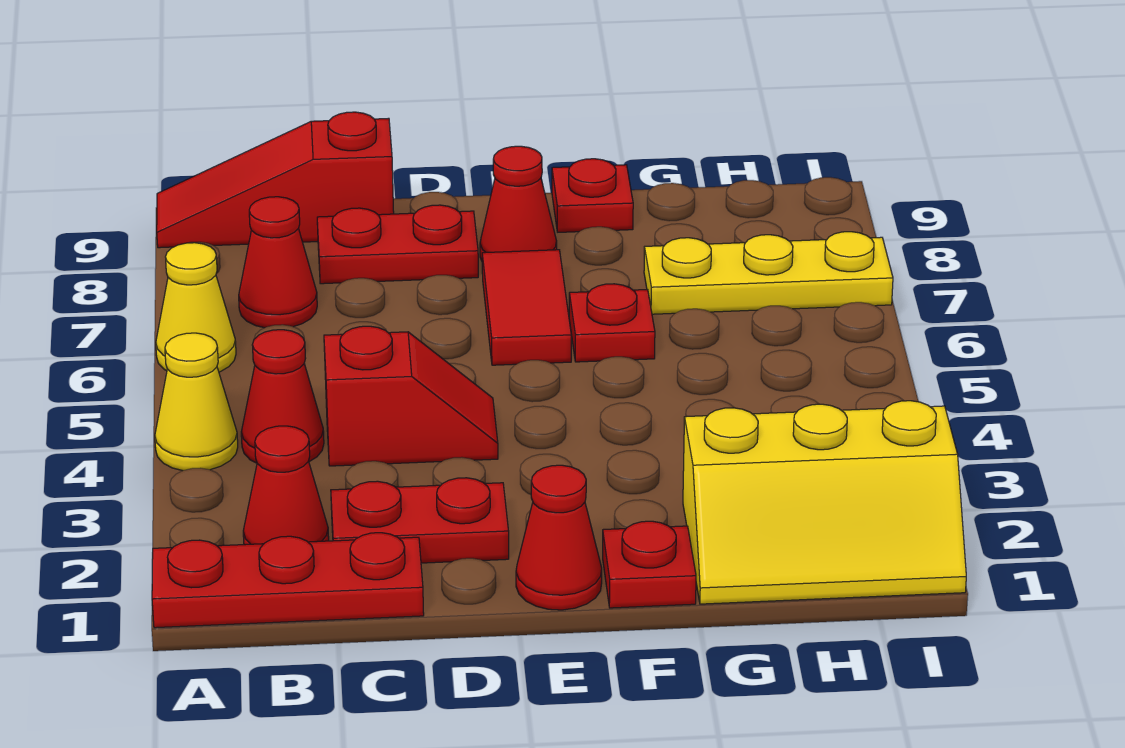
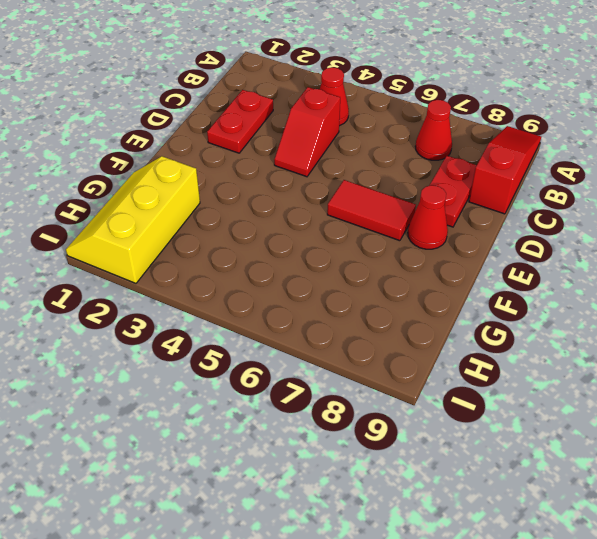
none -> red 1x3 plate [152,533,424,628]
none -> yellow 1x1 cone [155,333,238,471]
none -> yellow 1x1 cone [156,243,236,372]

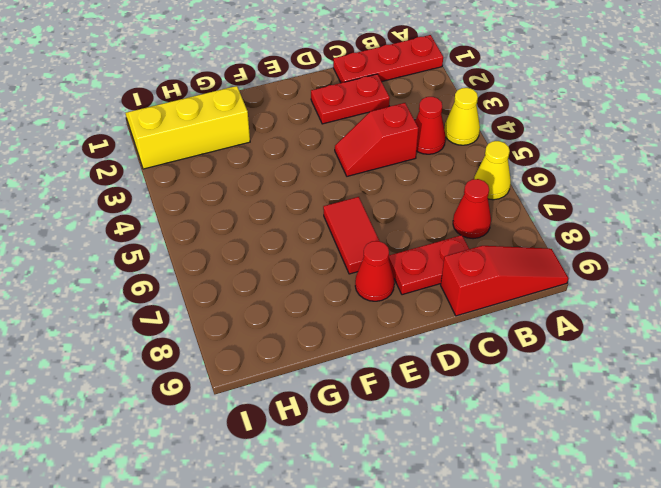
none -> red 1x1 cone [243,426,329,545]
none -> red 1x1 cone [516,465,602,610]
none -> red 1x1 plate [603,521,696,608]

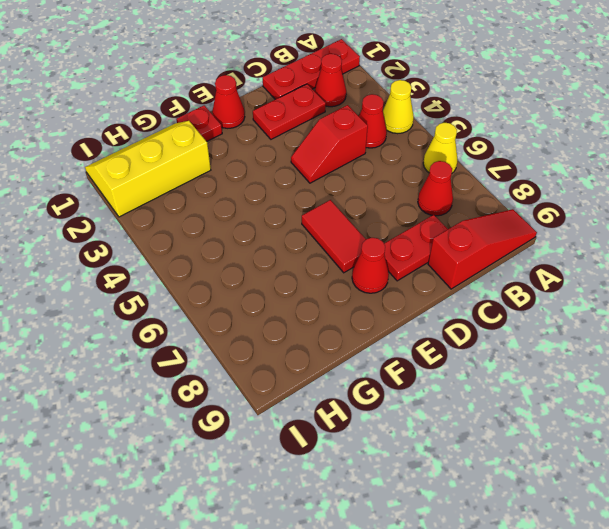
none -> red 1x1 plate [569,284,655,362]
none -> red 1x1 plate [552,159,633,232]
none -> yellow 1x3 plate [644,232,893,314]

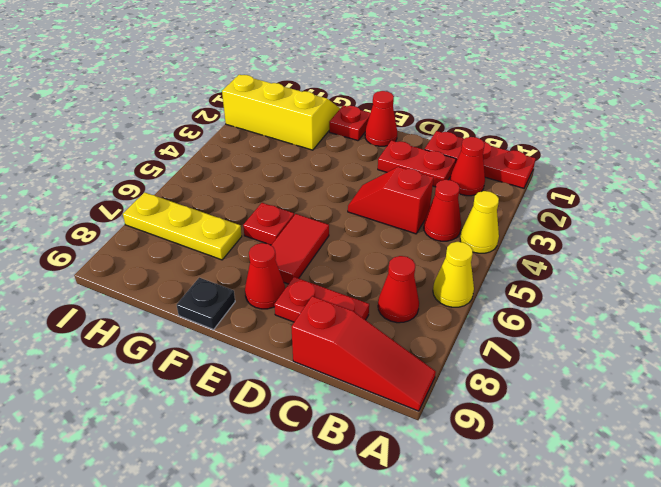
black 1x1 plate [177,278,235,330] -> red 1x1 plate [552,159,633,232]

